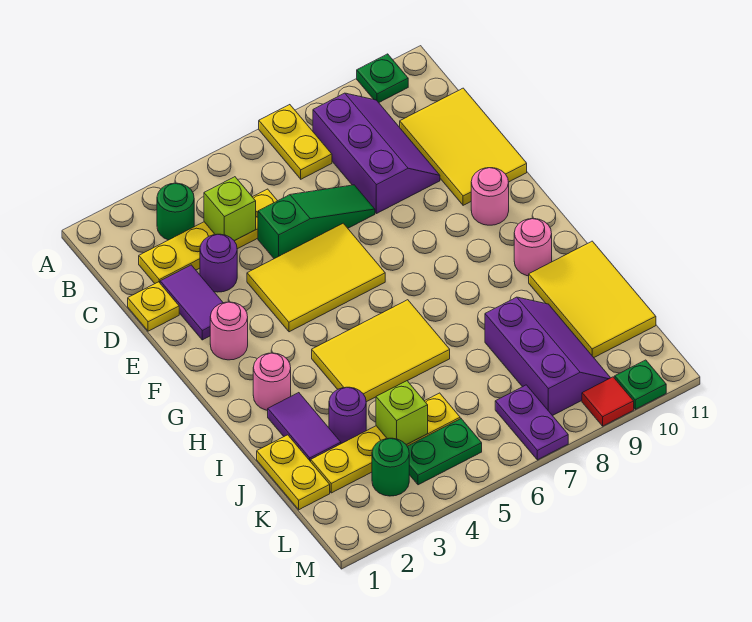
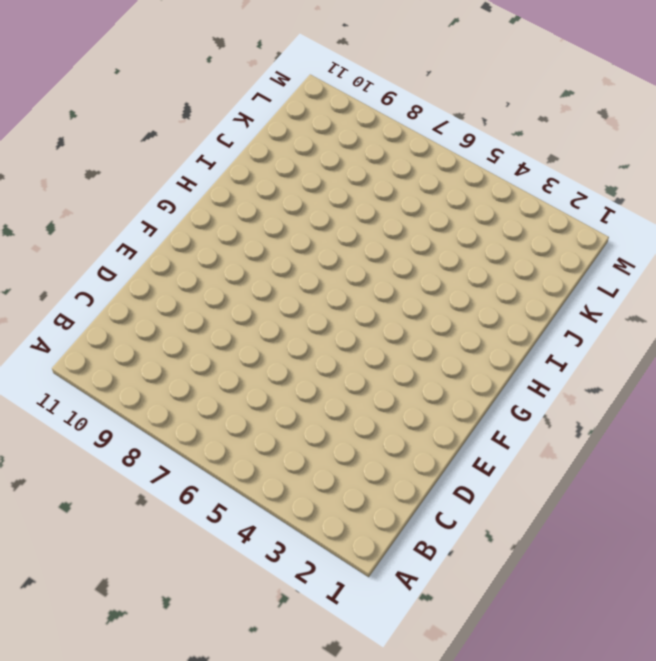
none -> yellow 1x2 plate [259,105,332,179]
none -> green 1x1 plate [357,54,408,103]
none -> green 1x1 round brick [157,183,194,240]

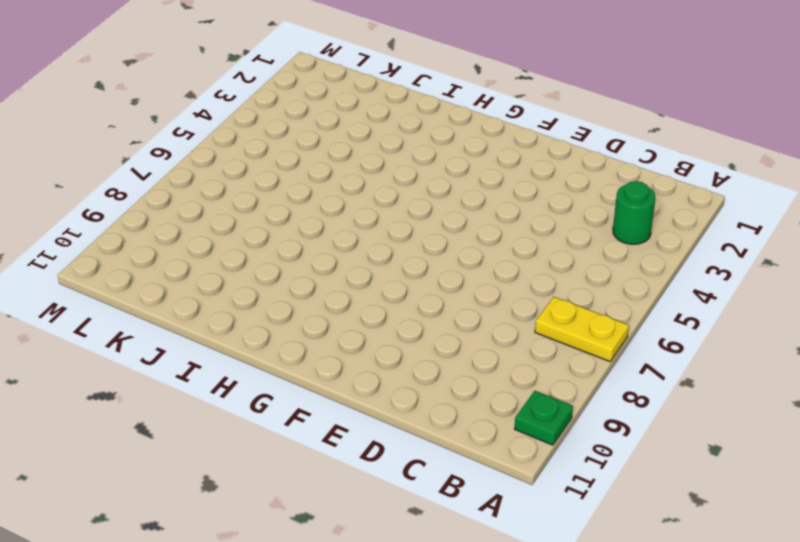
none -> purple 2x3 slope [313,93,440,214]
none -> yellow 1x4 plate [139,189,277,283]
none -> yellow 2x3 tile [400,88,527,205]

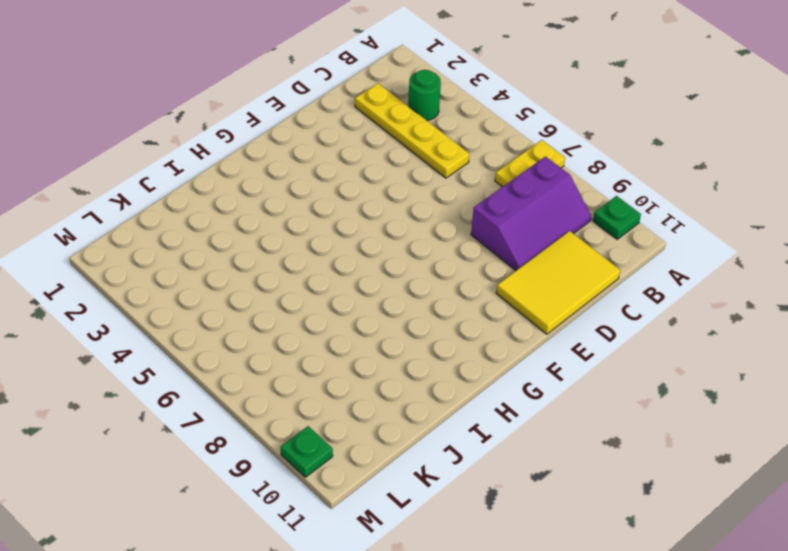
none -> yellow 1x1 plate [128,282,179,331]
none -> purple 1x2 tile [160,265,223,340]
none -> purple 1x1 round brick [200,234,237,292]

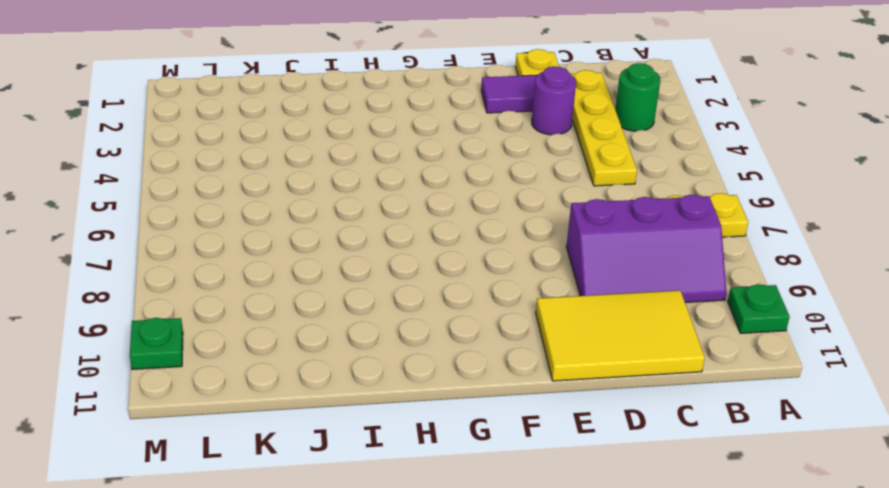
none -> green 1x3 slope [258,185,375,259]
none -> yellow 2x3 tile [247,223,385,332]
none -> pink 1x1 round brick [210,302,248,360]

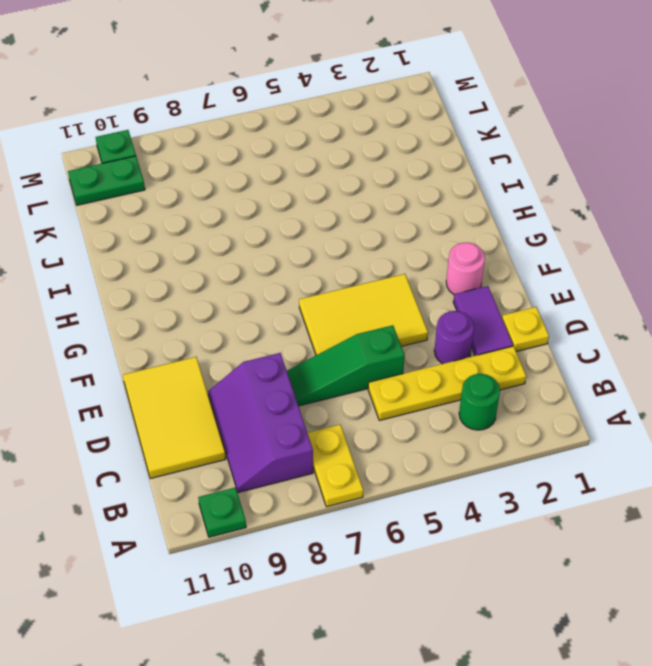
green 1x2 plate [68,156,145,205] -> green 1x2 plate moved to [407,419,482,485]
none -> pink 1x1 round brick [471,168,509,225]
none -> pink 1x1 round brick [253,353,291,410]
none -> yellow 2x3 tile [312,300,450,402]

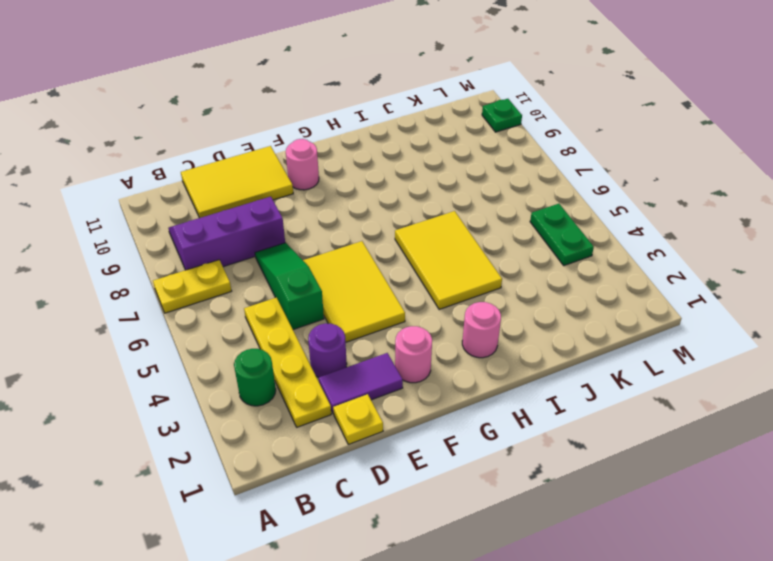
none -> green 1x1 plate [357,54,408,103]
none -> pink 1x1 round brick [514,219,552,276]
none -> purple 1x2 tile [268,393,341,462]

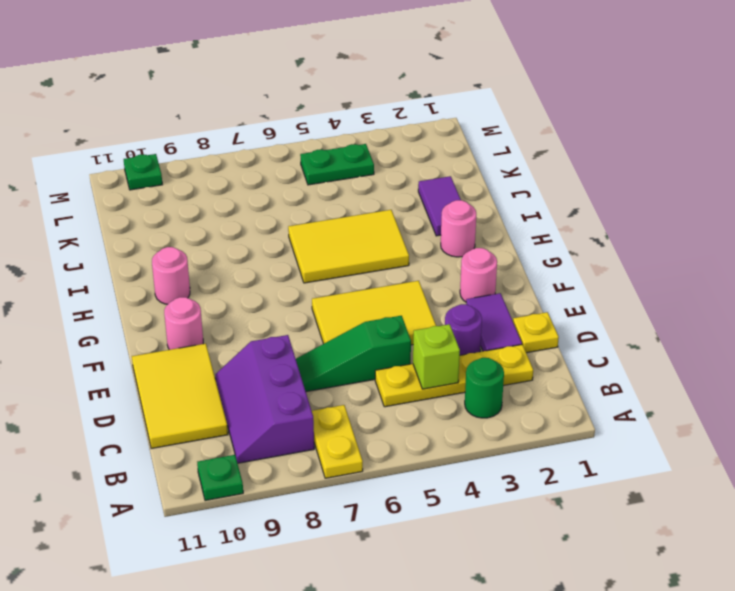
none -> yellow 2x3 tile [529,241,656,357]
none -> yellow 1x2 plate [257,435,330,510]
none -> purple 1x1 round brick [329,387,366,444]

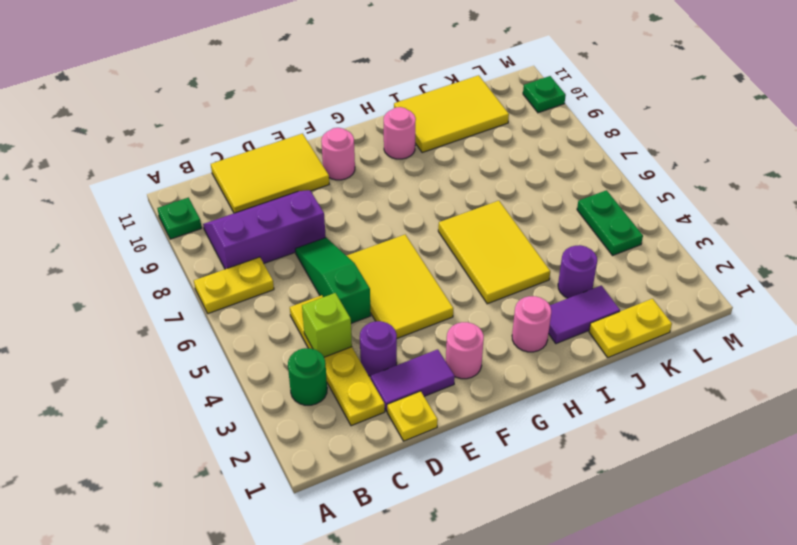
none -> purple 2x3 slope [485,297,610,416]
none -> yellow 1x4 plate [311,393,460,493]
none -> green 1x1 round brick [372,438,409,496]

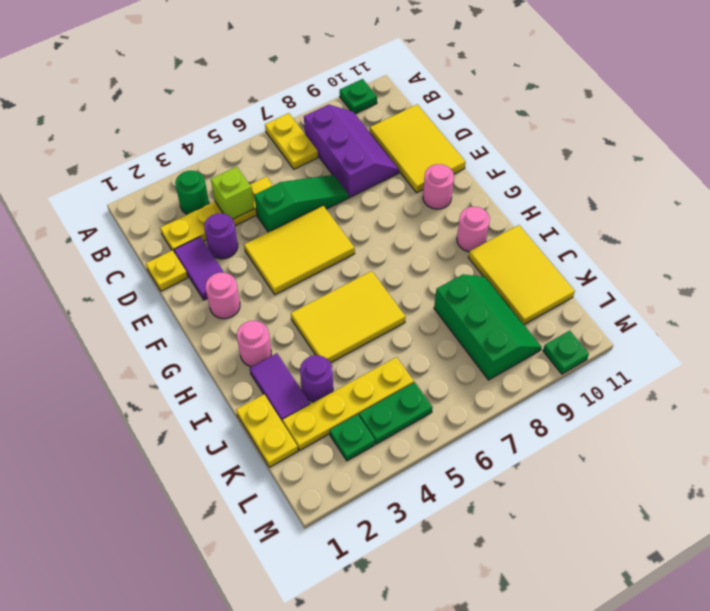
green 2x3 slope [434,274,542,380] -> purple 2x3 slope [485,297,610,416]
green 1x1 plate [330,415,375,461] -> green 1x1 round brick [372,438,409,496]
none -> purple 1x2 plate [495,385,568,460]
none -> red 1x1 tile [582,377,634,426]
none -> lime 1x1 brick [376,381,428,445]

